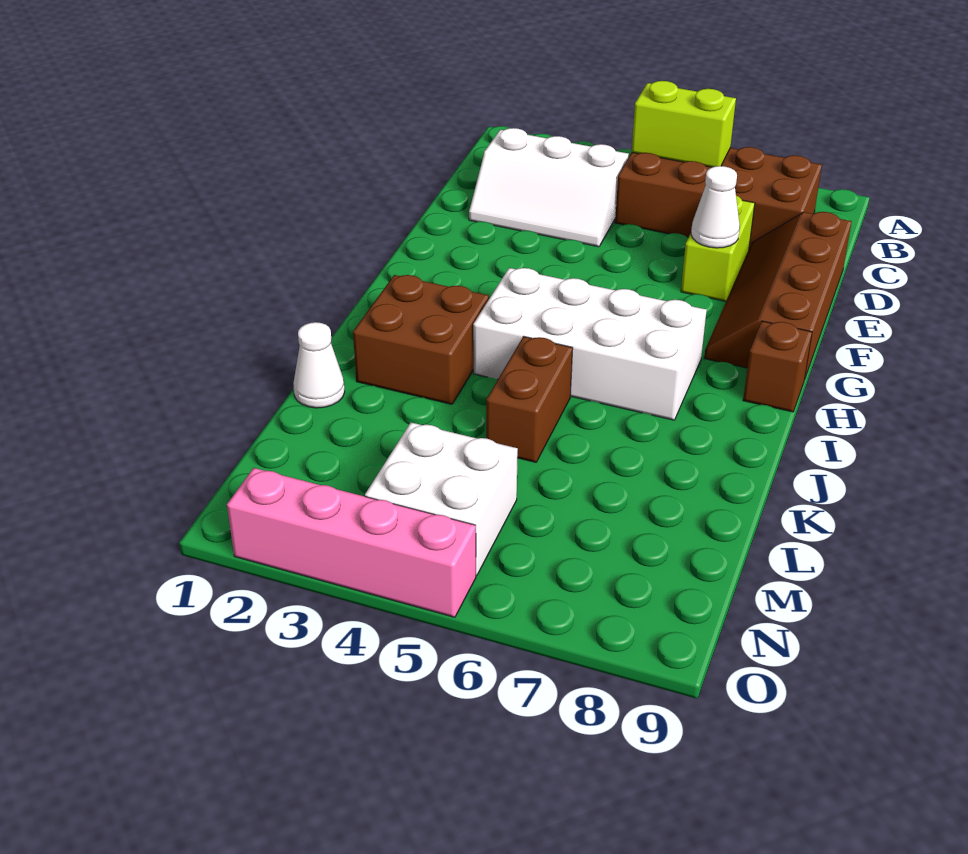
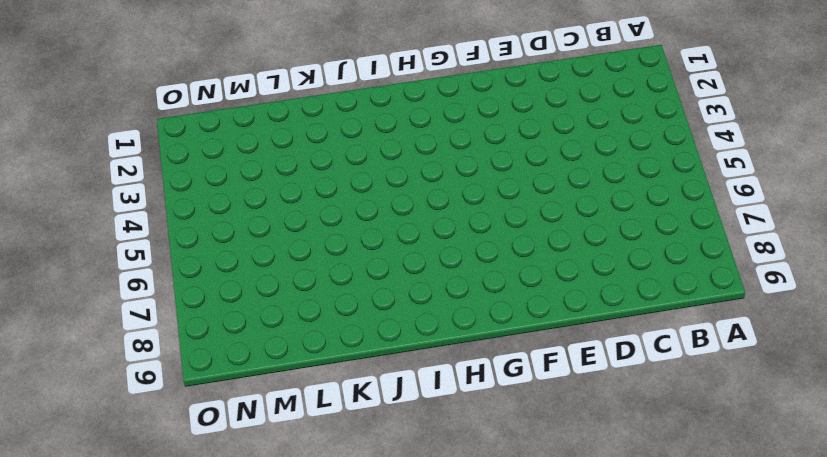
none -> brown 2x4 brick [615,147,822,248]
none -> white 2x3 slope [469,128,629,247]
none -> lime 1x2 brick [681,196,755,301]

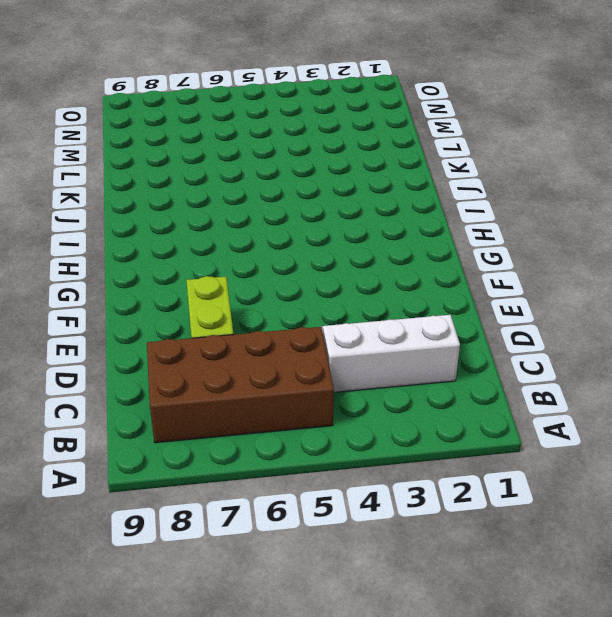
none -> brown 2x4 slope [704,212,852,380]
none -> white 2x4 brick [473,268,707,420]
none -> brown 1x1 brick [743,321,812,412]

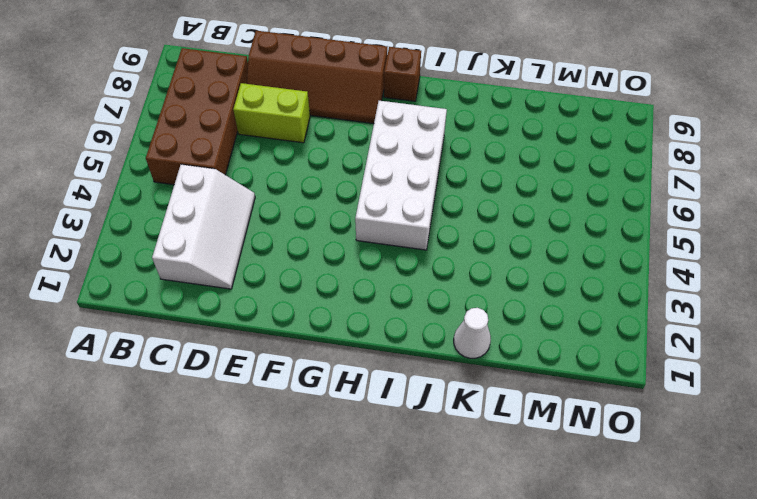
none -> brown 2x2 brick [353,275,489,404]
none -> brown 1x2 brick [486,337,573,462]
none -> white 2x2 brick [365,423,518,575]

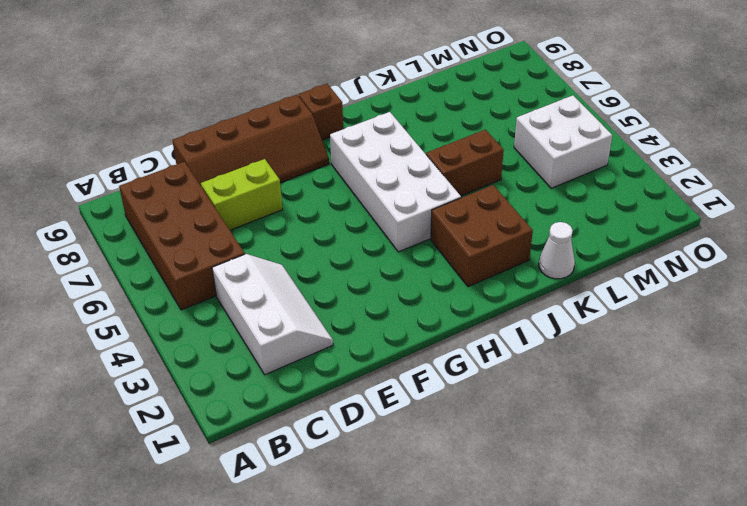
none -> pink 1x4 brick [227,468,476,617]
none -> lime 1x2 brick [632,81,736,167]
none -> white 1x1 cone [691,166,740,248]

